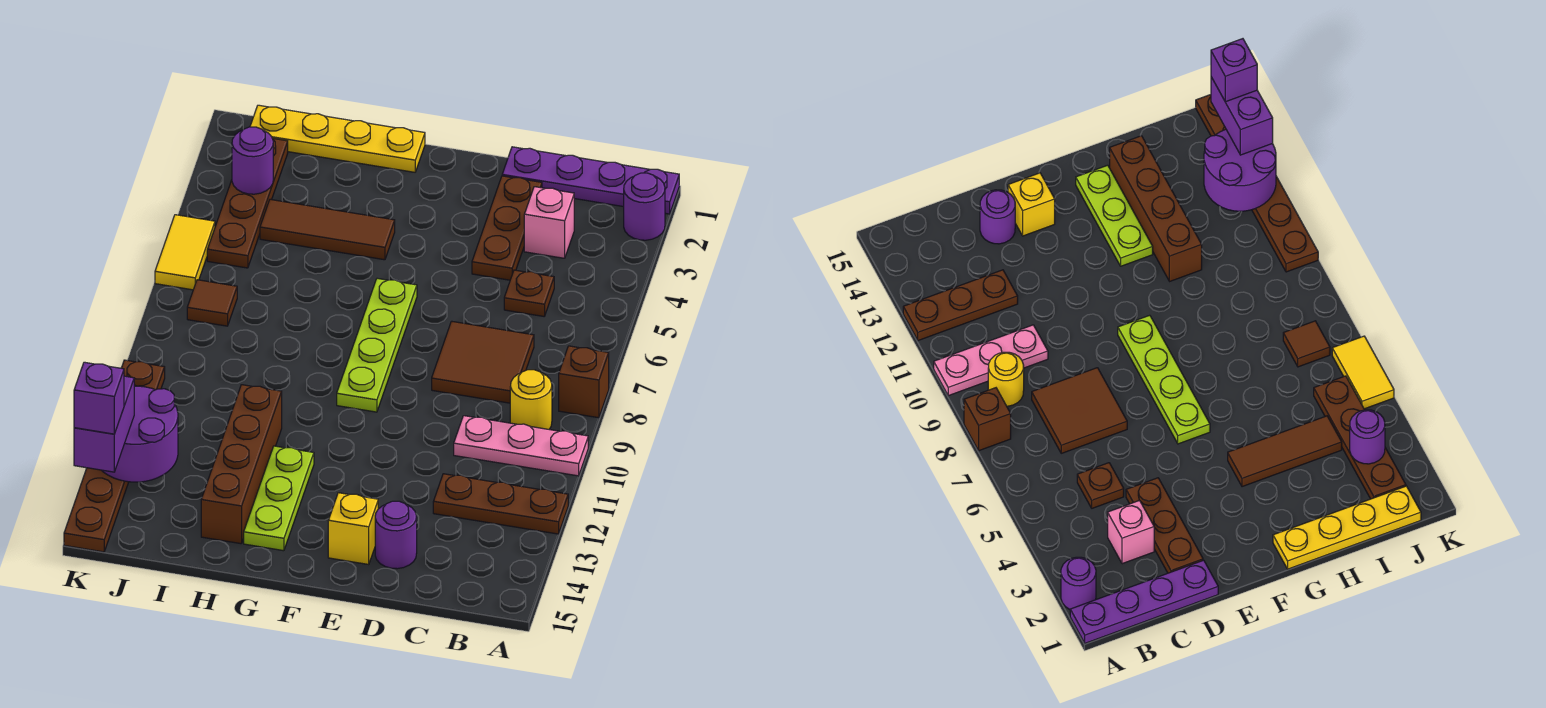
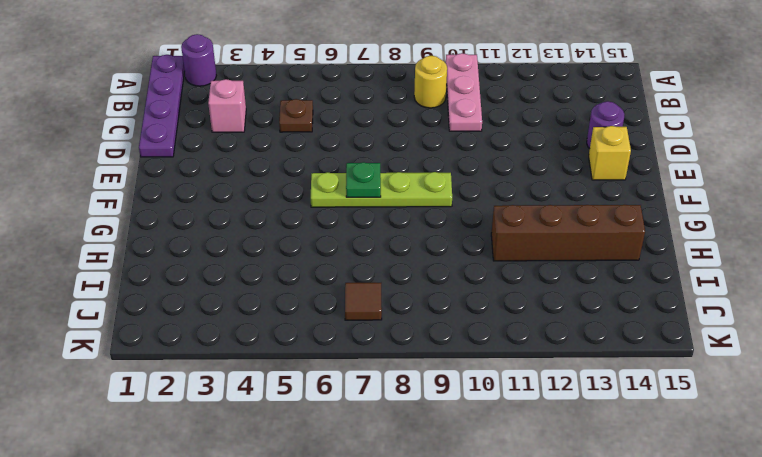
green 1x1 plate [346,162,381,197] -> none
none -> brown 1x1 brick [559,346,609,418]
none -> brown 1x3 plate [433,474,568,534]
none -> brown 2x2 tile [432,321,534,403]

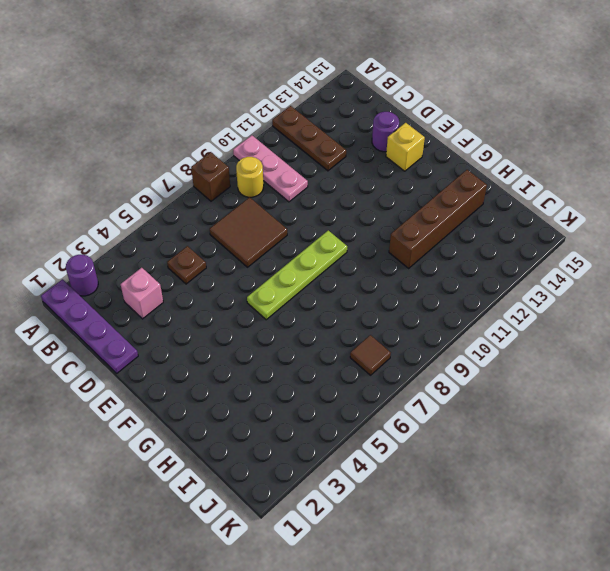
none -> brown 1x3 plate [472,176,542,280]
none -> yellow 1x4 plate [250,105,425,172]
none -> brown 1x3 tile [260,199,395,260]

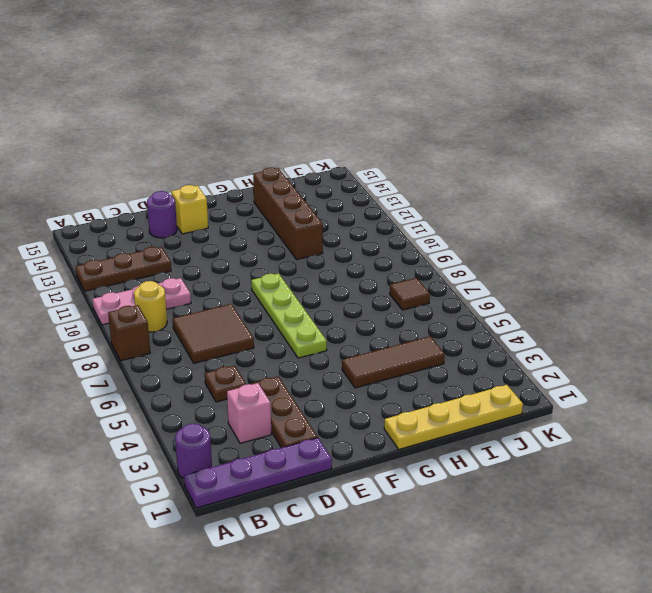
none -> lime 1x3 plate [244,446,314,551]
none -> brown 1x4 plate [207,139,288,268]
none -> yellow 1x2 tile [155,215,215,290]

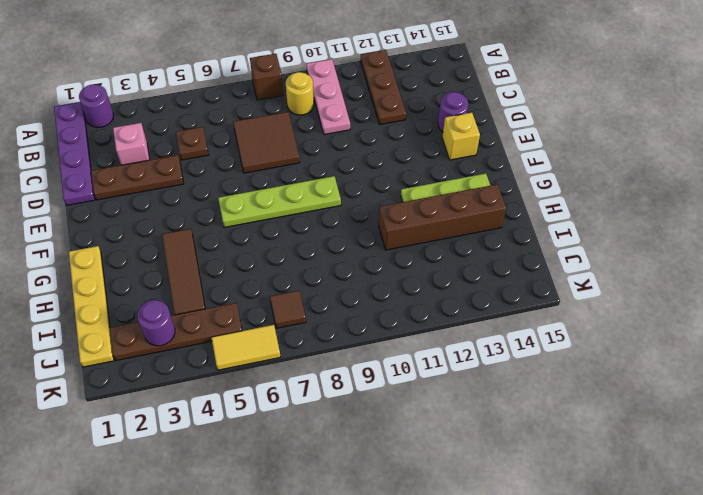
none -> brown 1x6 plate [64,360,165,552]
none -> purple 2x2 round brick [102,386,178,482]
none -> purple 1x2 brick [74,376,134,472]

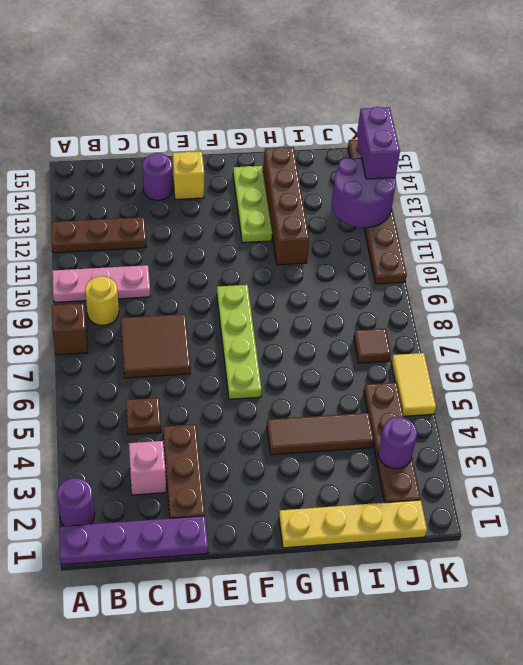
none -> purple 1x1 brick [74,362,124,434]

